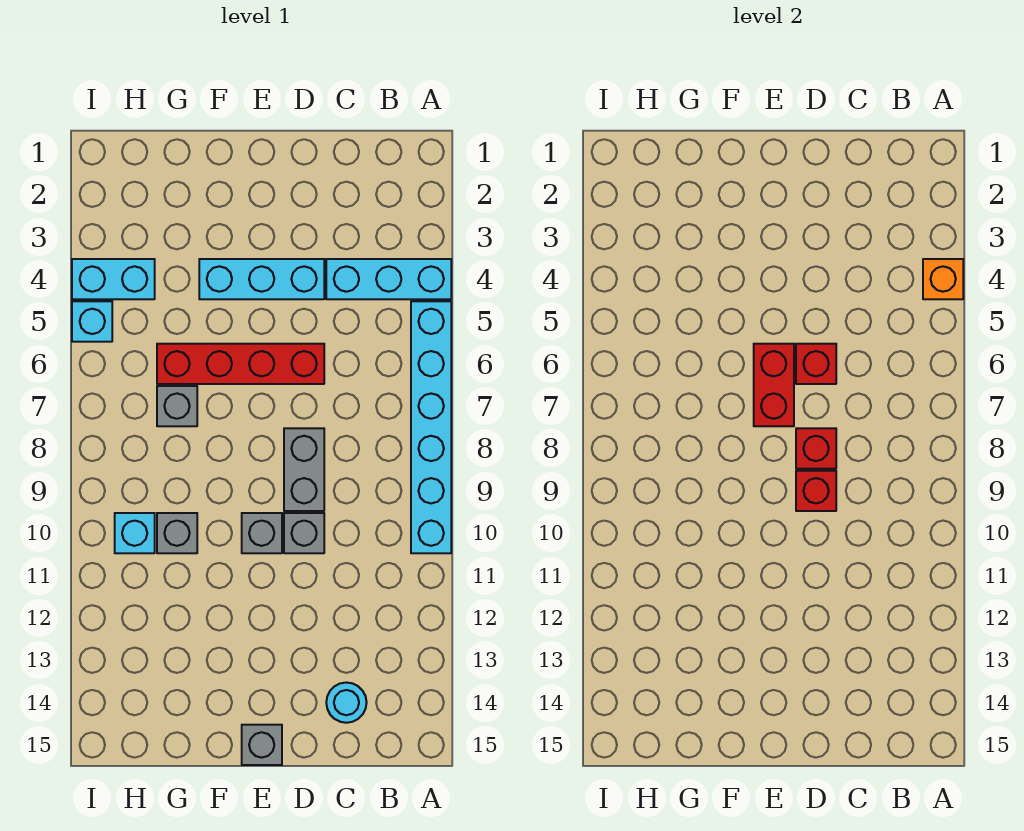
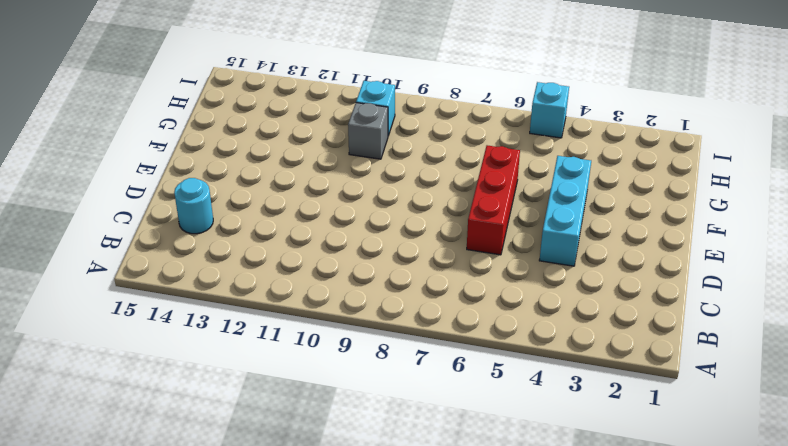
red 1x3 brick [467,145,520,255] -> red 1x4 brick [157,344,324,384]
none -> cyan 1x3 brick [326,259,451,299]
none -> cyan 1x6 brick [411,301,451,553]
none -> grey 1x2 brick [284,428,324,511]

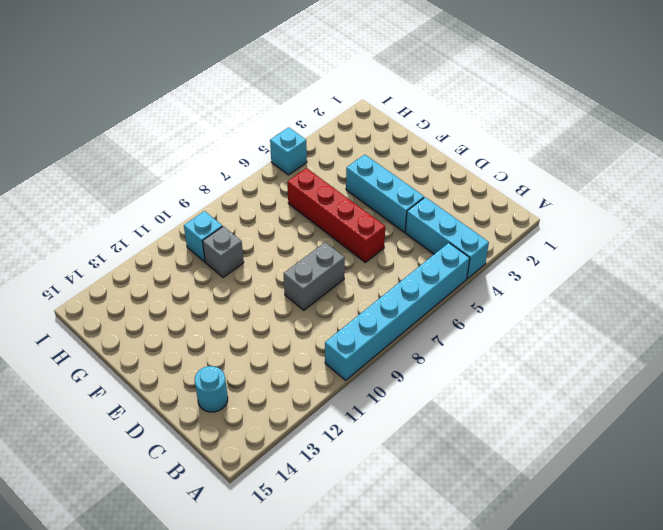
none -> grey 1x1 brick [284,513,324,553]
none -> grey 1x1 brick [242,513,282,553]
none -> grey 1x1 brick [242,725,282,765]

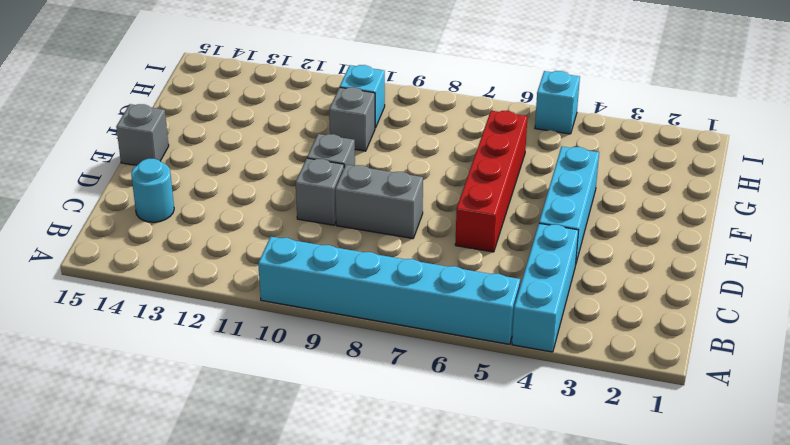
none -> grey 1x1 brick [157,386,197,426]
none -> cyan 1x2 brick [72,259,155,299]
none -> orange 1x1 brick [923,259,963,299]

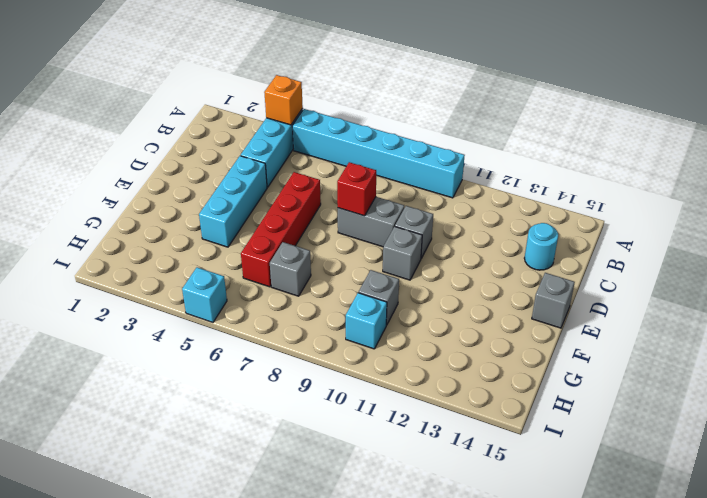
none -> cyan 1x2 brick [72,259,155,299]
none -> red 1x1 brick [796,344,836,384]
none -> red 1x1 brick [796,471,836,511]

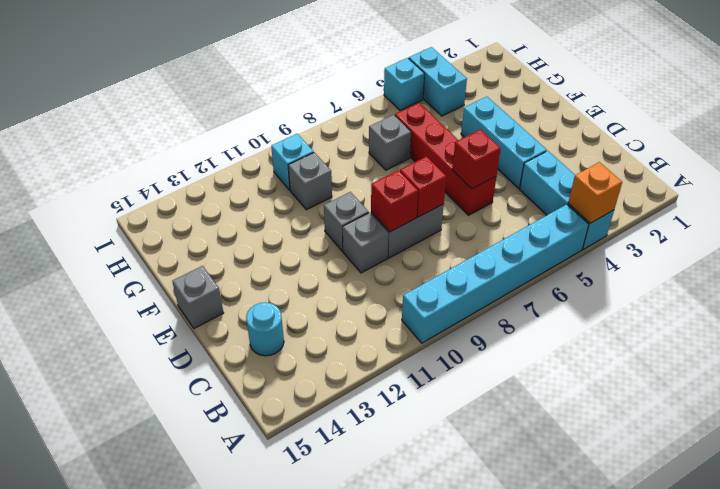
none -> red 1x2 brick [754,344,794,426]

